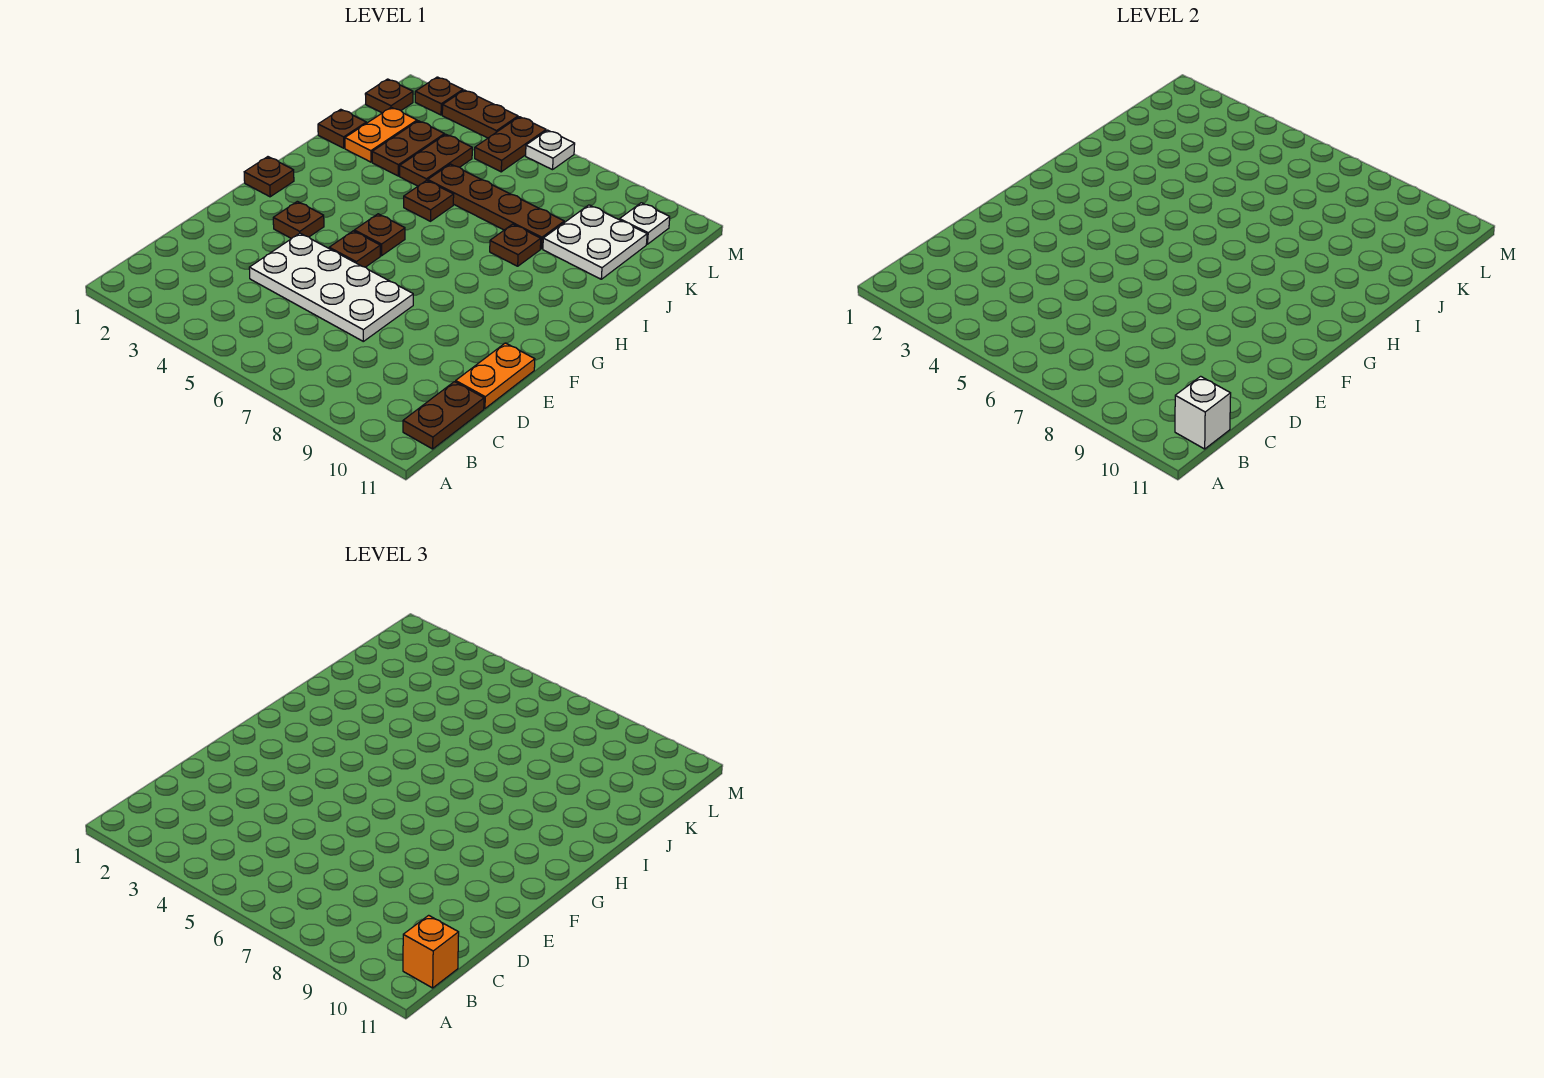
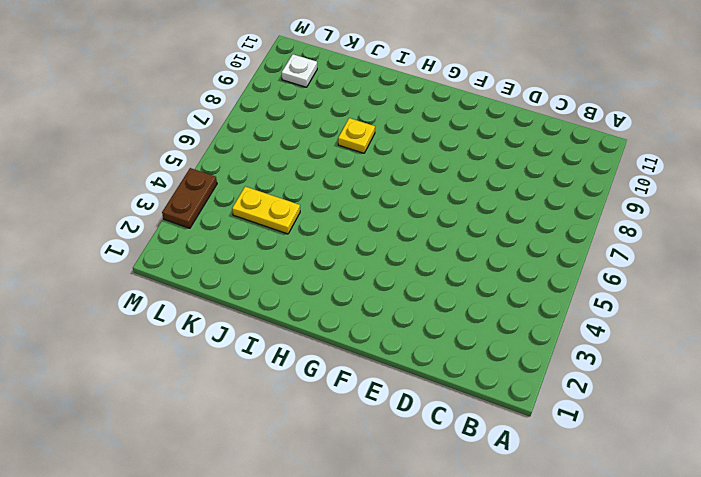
yellow 1x1 plate [338,118,375,153] -> brown 1x1 plate [490,224,541,266]
yellow 1x2 plate [232,187,300,234] -> brown 1x2 plate [400,134,472,186]
none -> brown 1x2 plate [403,382,484,449]
none -> white 2x4 plate [249,233,413,341]
none -> orange 1x2 plate [456,343,535,409]

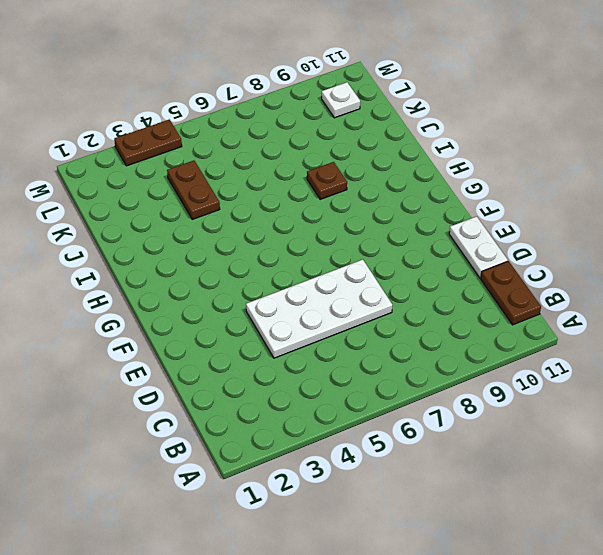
white 1x2 plate [449,216,508,278] -> orange 1x2 plate [456,343,535,409]
none -> brown 1x1 plate [273,201,324,239]
none -> brown 1x1 plate [329,231,380,267]
none -> brown 1x1 plate [244,157,294,197]

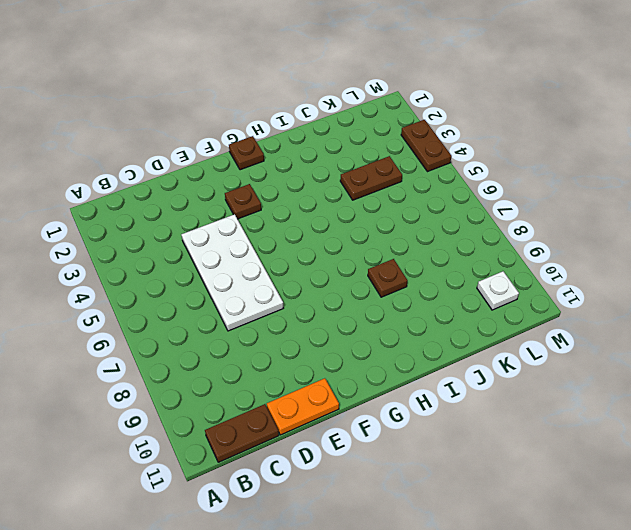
none -> brown 1x1 plate [329,231,380,267]
none -> brown 1x1 plate [354,214,405,256]
none -> brown 1x1 plate [404,180,454,221]

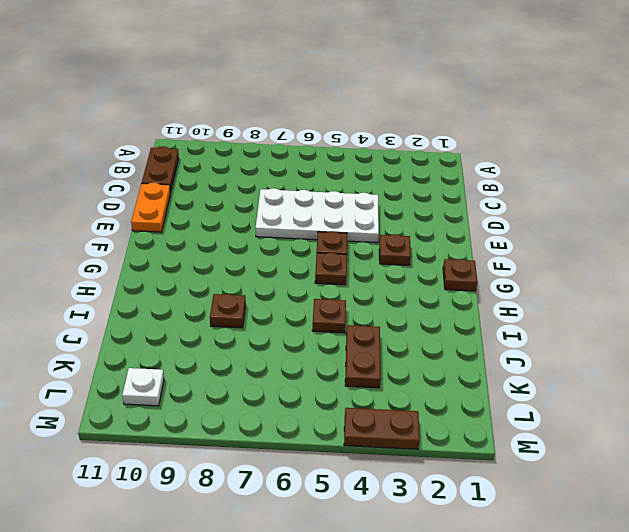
none -> brown 1x1 plate [318,109,366,148]
none -> orange 1x2 plate [345,107,417,162]
none -> brown 1x2 plate [372,121,444,176]

